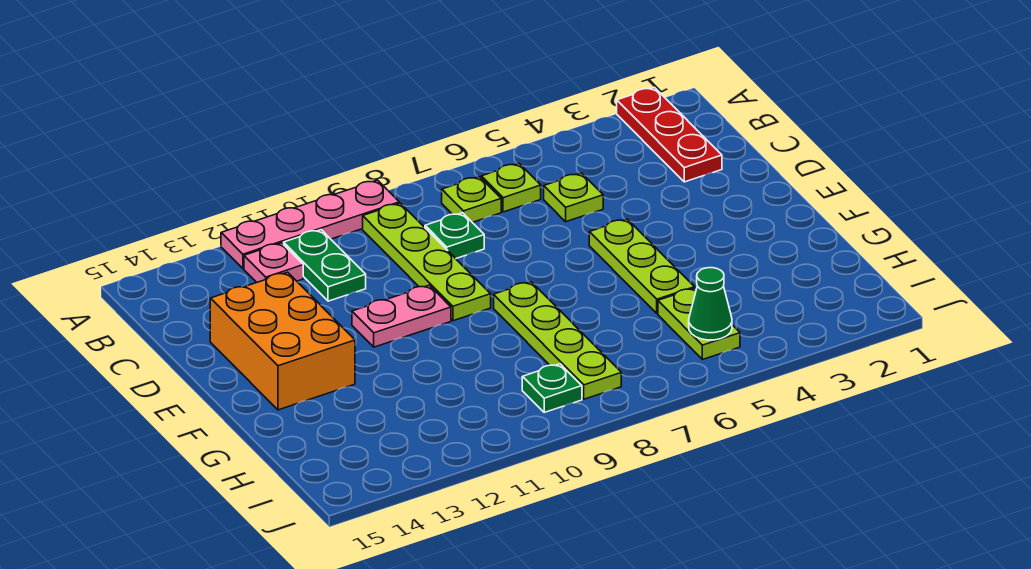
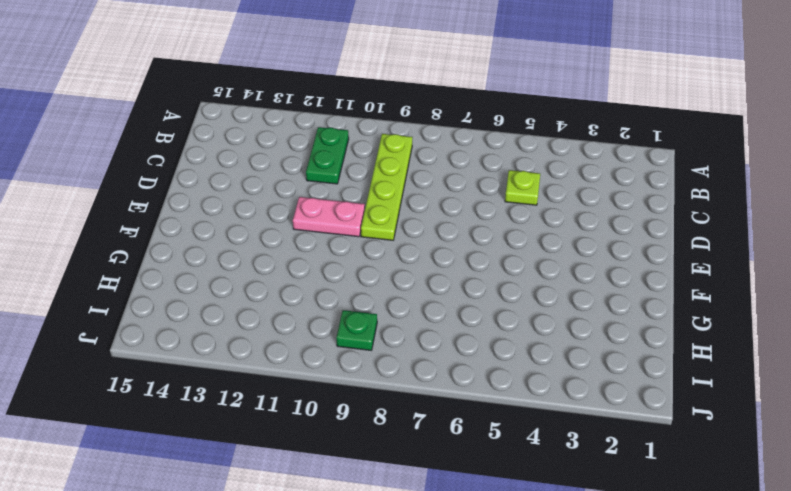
none -> red 1x3 plate [617,87,722,182]
none -> pink 1x4 plate [221,180,399,269]
none -> lime 1x1 plate [481,163,541,212]

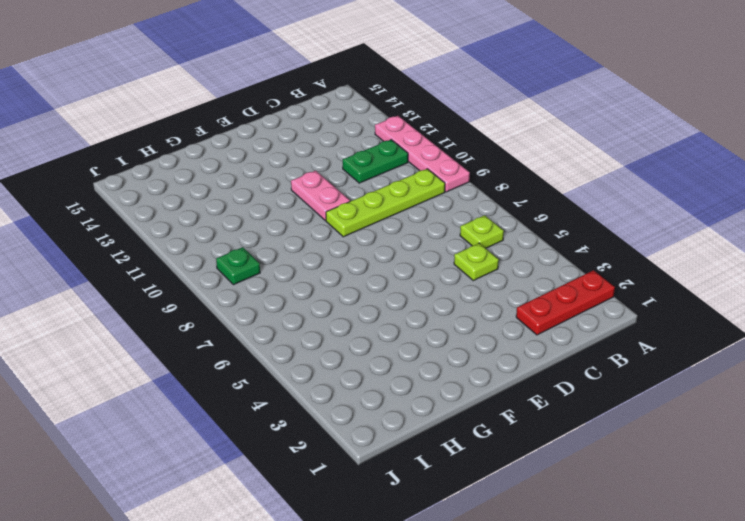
none -> lime 1x1 plate [442,177,501,222]
none -> pink 1x1 plate [244,243,303,282]
none -> green 1x1 plate [425,213,484,259]

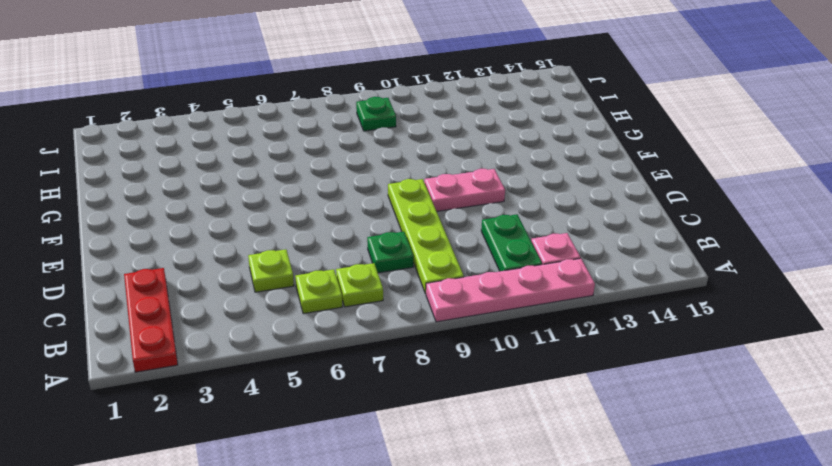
none -> orange 2x3 brick [210,272,355,410]
none -> lime 1x3 plate [589,219,694,314]
none -> lime 1x4 plate [494,282,621,399]

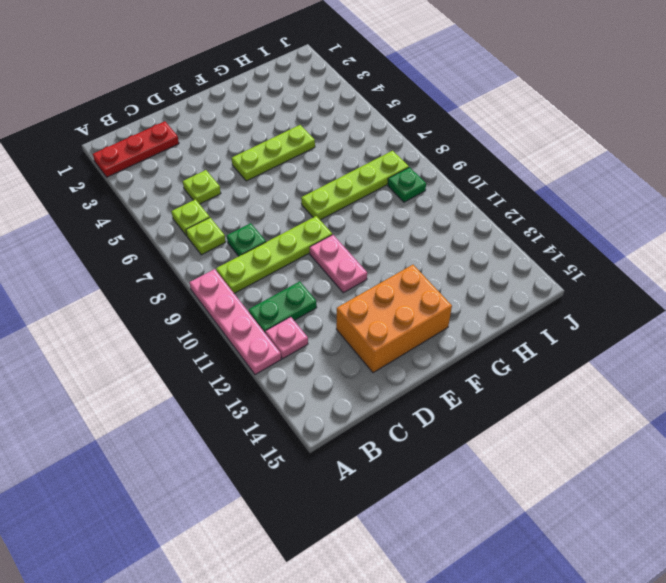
none -> lime 1x2 plate [658,288,740,360]
none -> green 1x1 cone [689,268,732,340]

